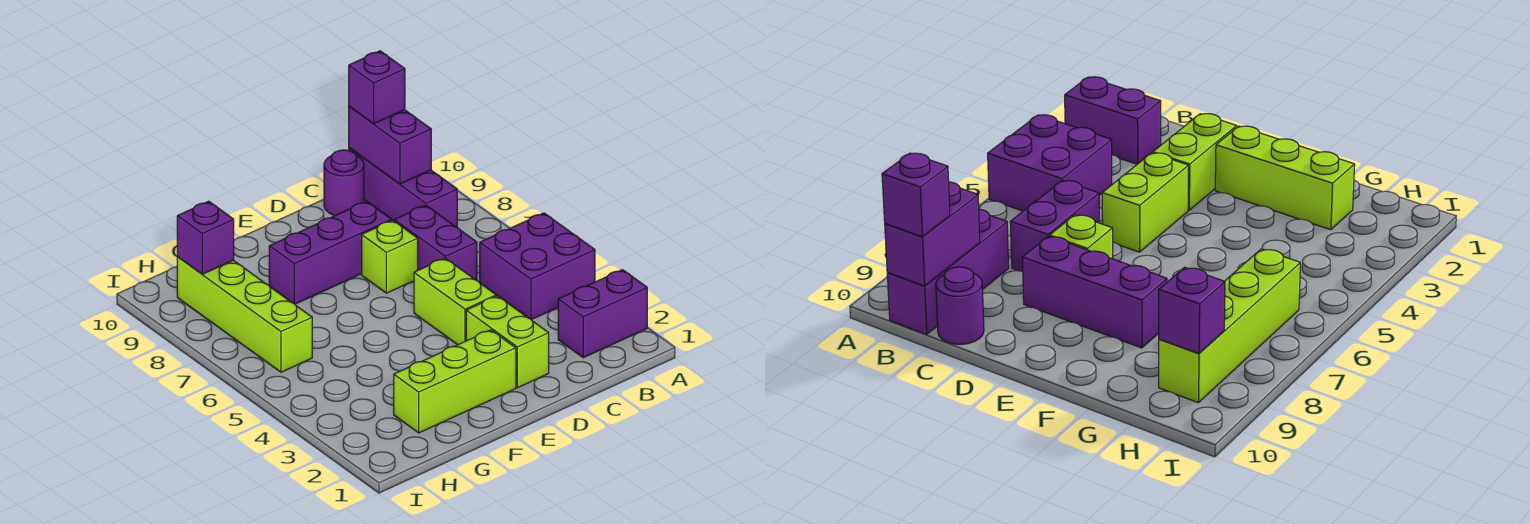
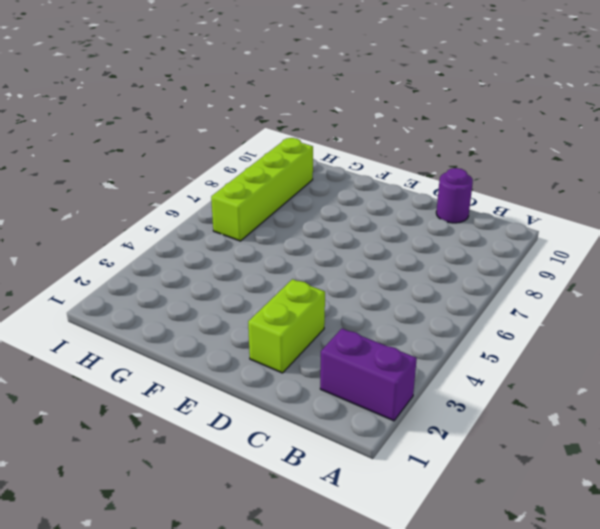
none -> purple 2x2 brick [480,213,595,320]
none -> purple 1x3 brick [349,148,457,227]
none -> purple 1x2 brick [394,205,477,280]

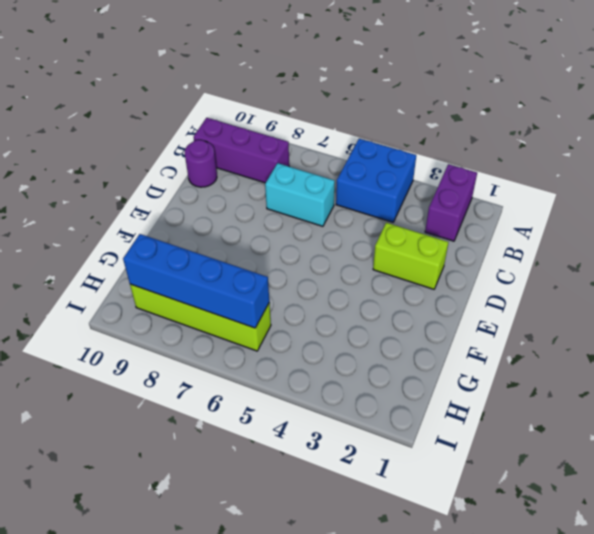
blue 2x2 brick [336,139,416,222] -> purple 2x2 brick [480,213,595,320]
cyan 1x2 brick [265,163,335,226] -> purple 1x2 brick [394,205,477,280]
blue 1x4 brick [123,234,269,328] -> purple 1x1 brick [177,201,234,274]
none -> lime 1x2 brick [414,258,496,345]
none -> lime 1x1 brick [362,220,418,293]
none -> purple 1x3 brick [269,201,392,304]

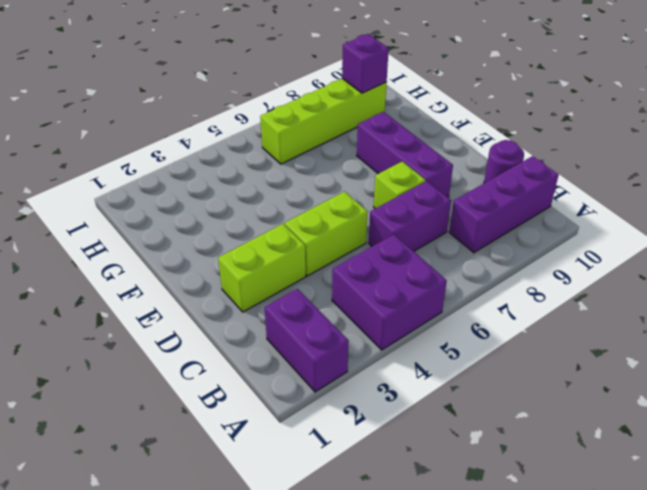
none -> lime 1x3 brick [394,330,516,433]
none -> purple 1x2 brick [349,106,431,184]
none -> purple 1x1 brick [349,51,405,124]

